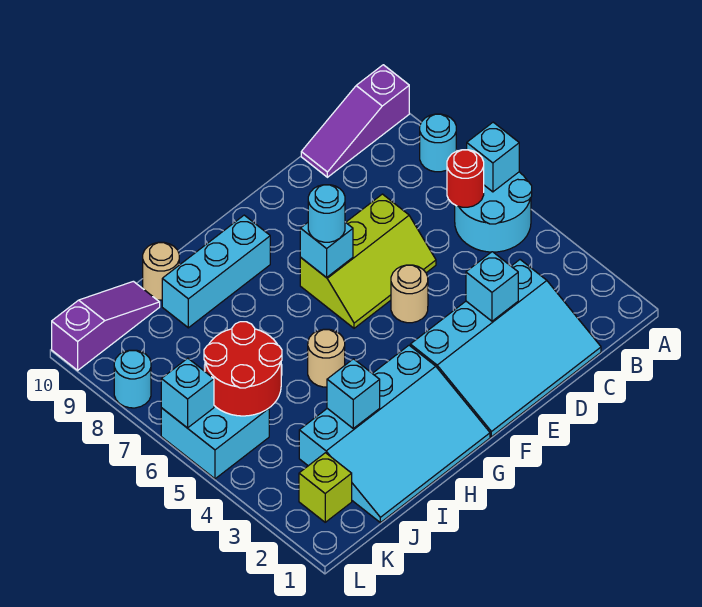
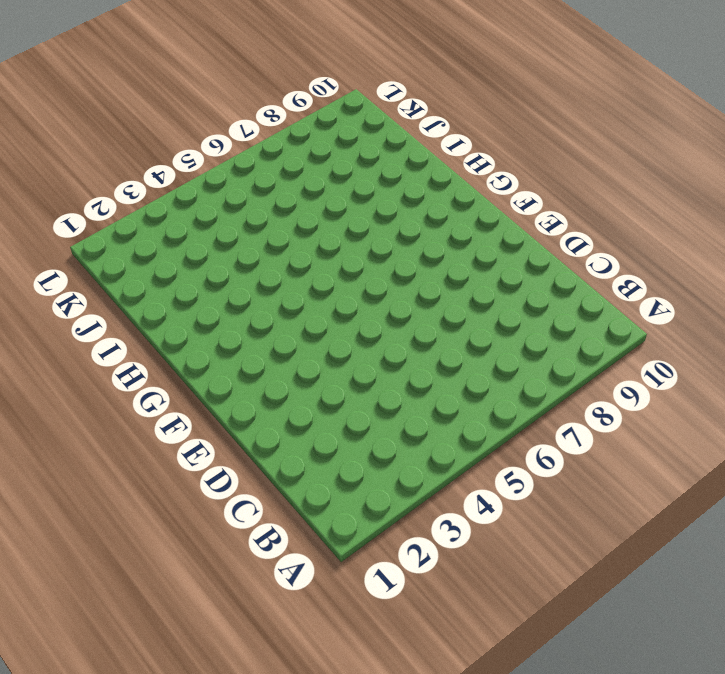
none -> cyan 2x2 round brick [455,172,532,252]
none -> cyan 1x1 round brick [420,114,456,172]
none -> purple 1x3 slope [301,65,409,177]

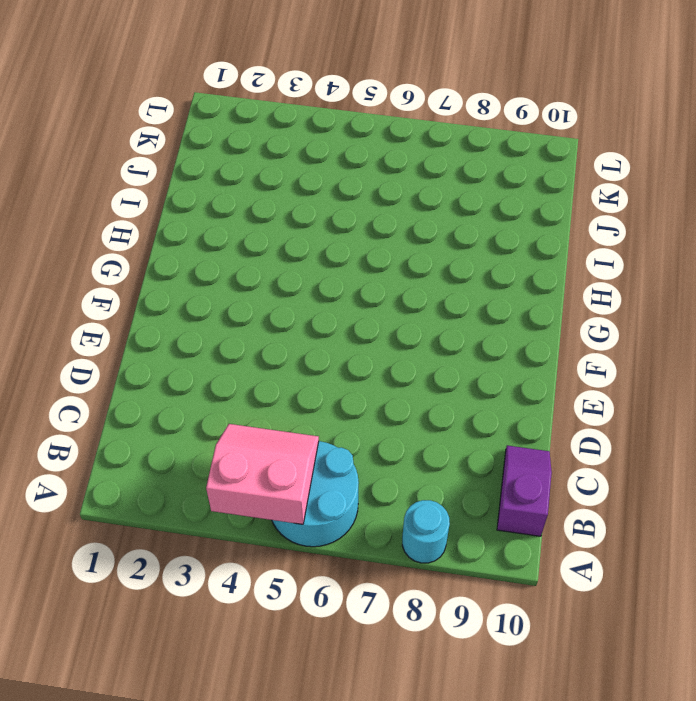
pink 2x2 slope [206,424,319,524] -> none
purple 1x2 slope [497,445,552,536] -> purple 1x3 slope [301,65,409,177]
none -> cyan 3x4 slope [410,260,601,437]
none -> lime 2x3 slope [300,194,436,328]
none -> tan 1x1 round brick [391,265,428,323]

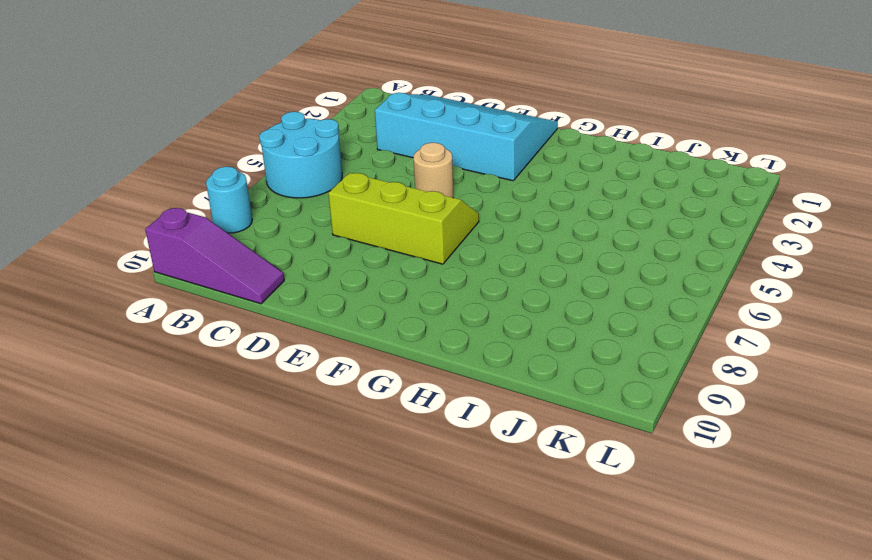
none -> cyan 3x4 slope [299,345,490,523]
none -> cyan 1x3 brick [162,215,270,328]
none -> tan 1x1 round brick [308,329,345,387]

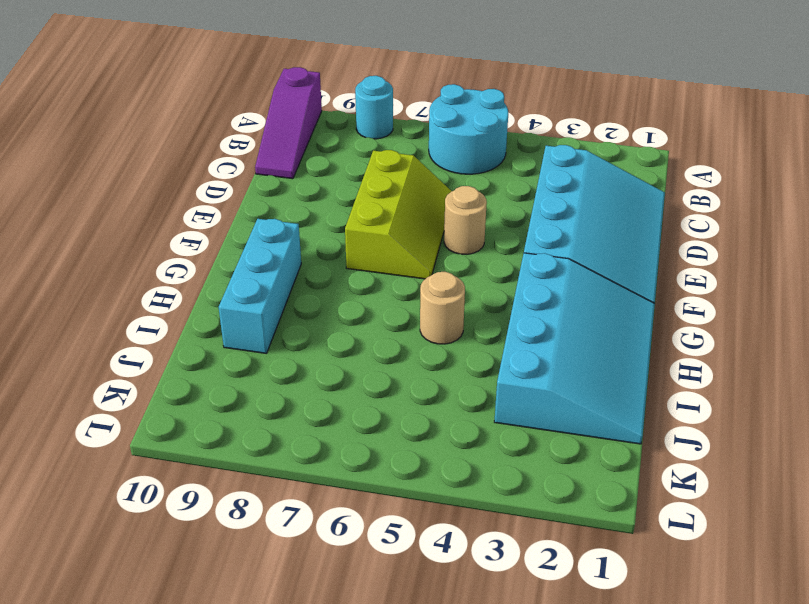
none -> tan 1x1 round brick [143,242,179,300]
none -> purple 1x3 slope [52,281,160,370]
none -> lime 1x1 brick [299,453,352,522]

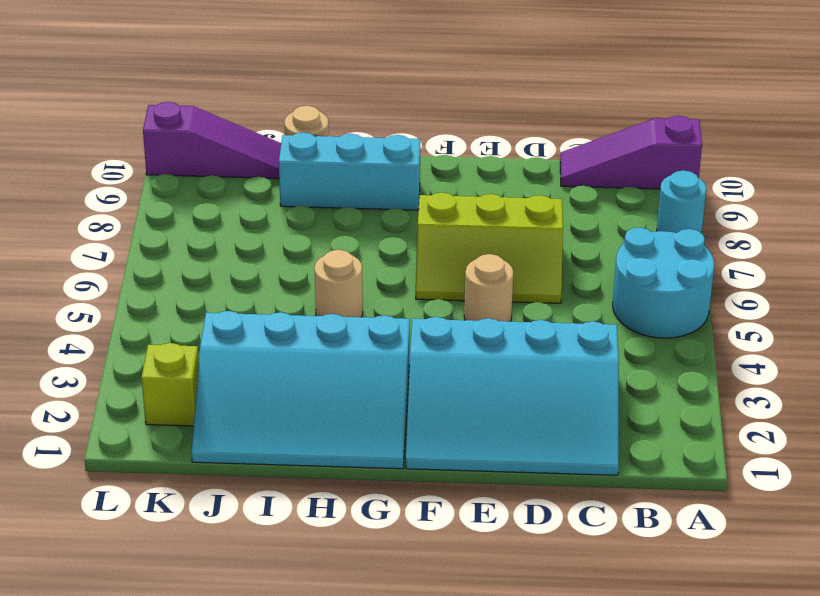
none -> cyan 2x2 brick [161,406,269,479]
none -> cyan 1x1 round brick [114,350,151,408]
none -> cyan 1x1 brick [467,122,519,192]

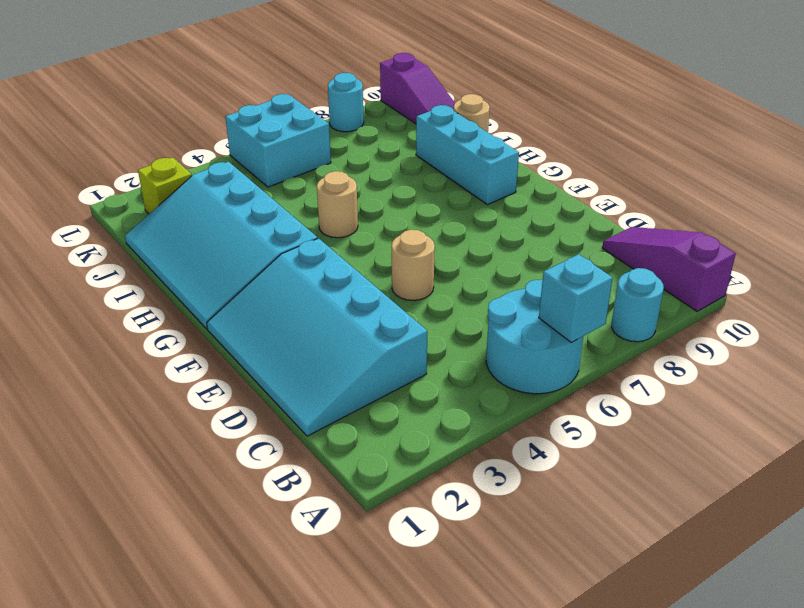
none -> lime 2x3 slope [300,194,436,328]
none -> red 1x1 round brick [447,150,484,207]
none -> cyan 1x1 brick [466,252,518,321]

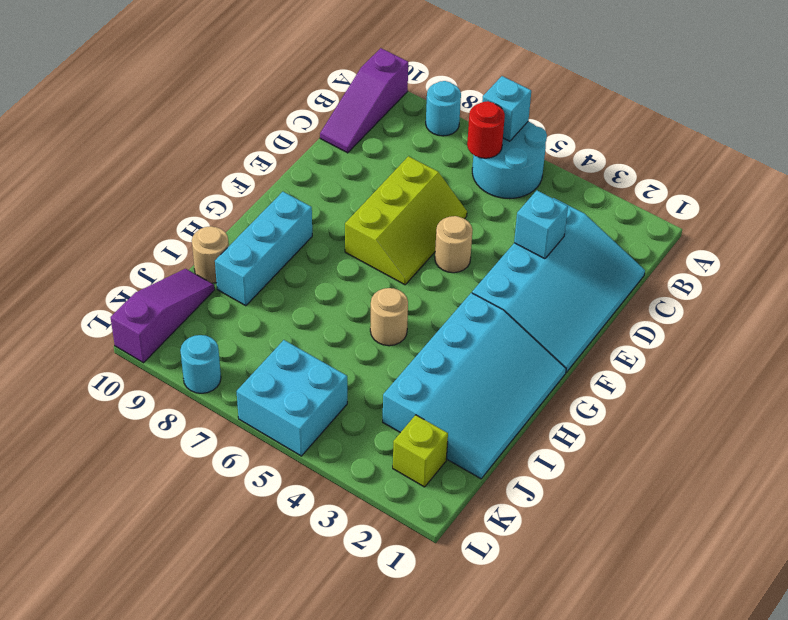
none -> cyan 1x1 brick [300,222,353,278]
none -> cyan 1x1 brick [327,359,380,428]
none -> red 2x2 round brick [204,322,282,416]

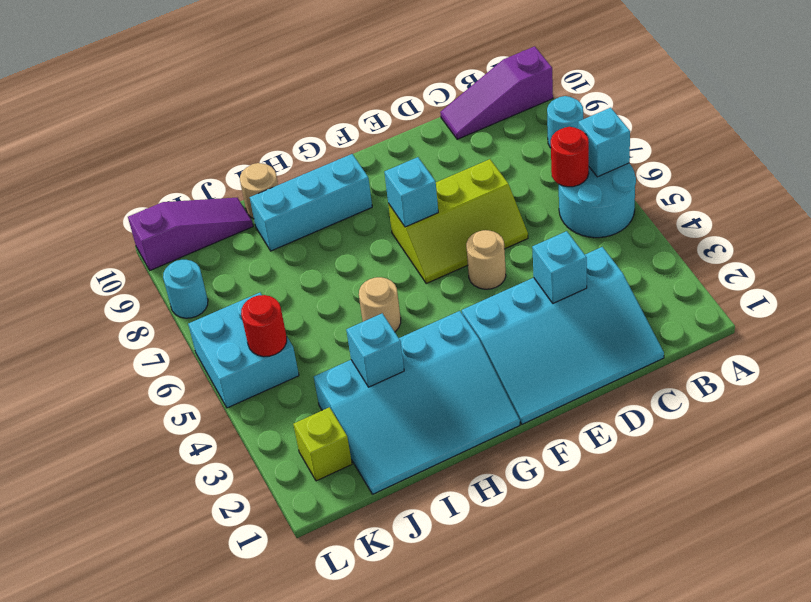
red 1x1 round brick [241,295,287,357] -> red 2x2 round brick [204,322,282,416]
none -> cyan 1x1 brick [161,358,214,428]
none -> cyan 1x1 round brick [308,185,345,242]

